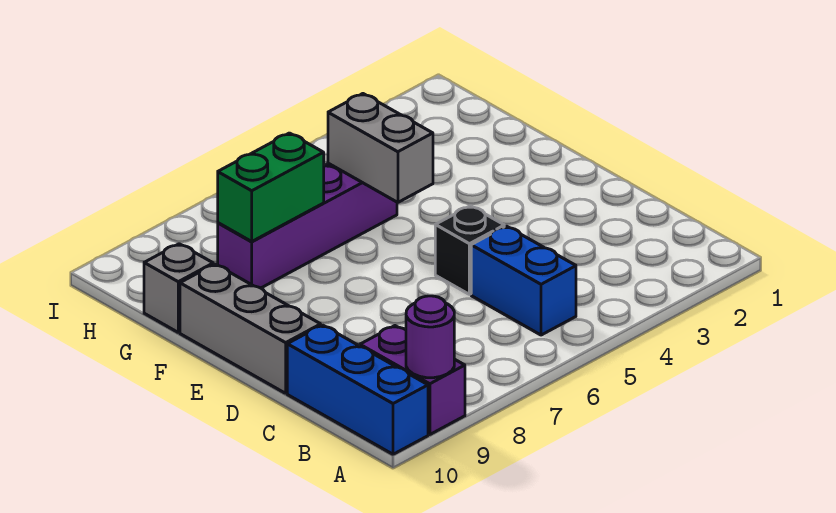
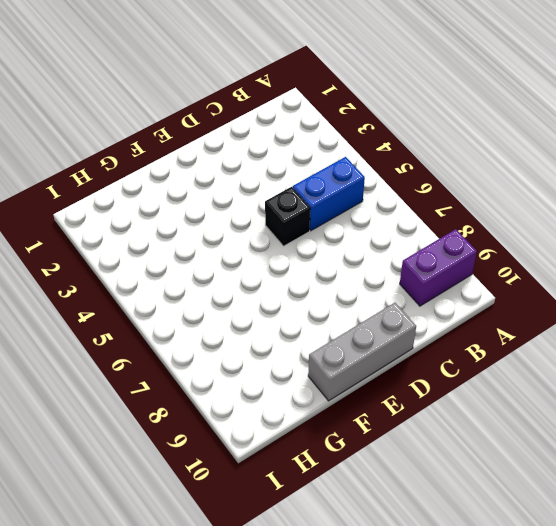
none -> blue 1x3 brick [287,325,428,454]
none -> purple 1x4 brick [218,163,397,288]

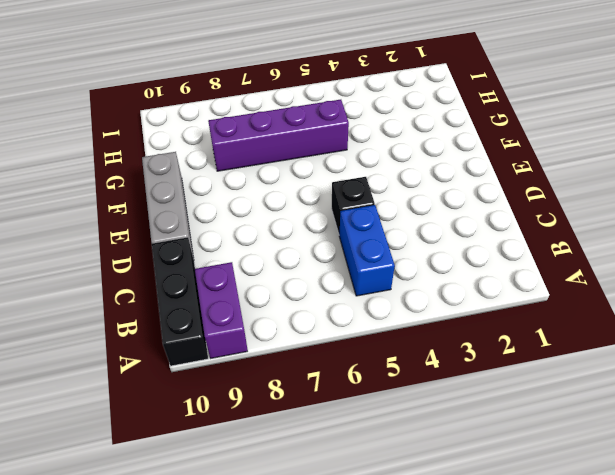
black 1x3 brick [152,237,208,366] -> blue 1x3 brick [287,325,428,454]
none -> grey 1x1 brick [144,244,213,332]
none -> purple 1x1 round brick [406,296,454,378]

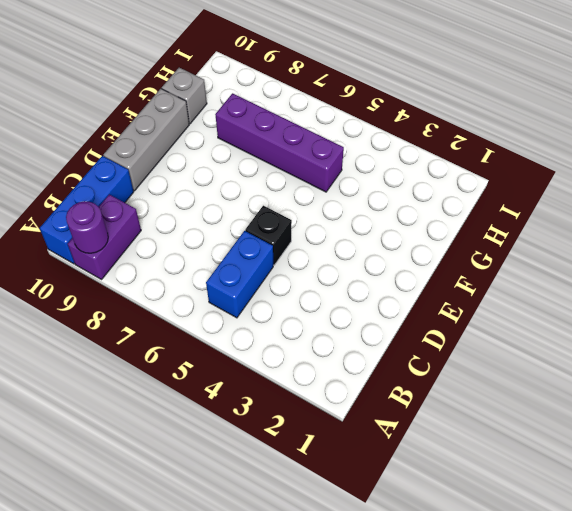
none -> grey 1x2 brick [328,94,433,202]
none -> green 1x2 brick [218,133,324,241]

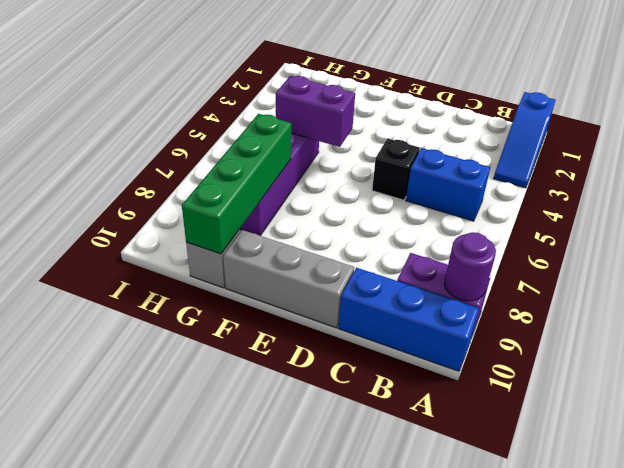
blue 1x3 slope [494,92,556,188] -> none
purple 1x2 brick [276,76,355,147] -> grey 1x2 brick [328,94,433,202]
green 1x4 brick [182,114,292,254] -> green 1x2 brick [218,133,324,241]

